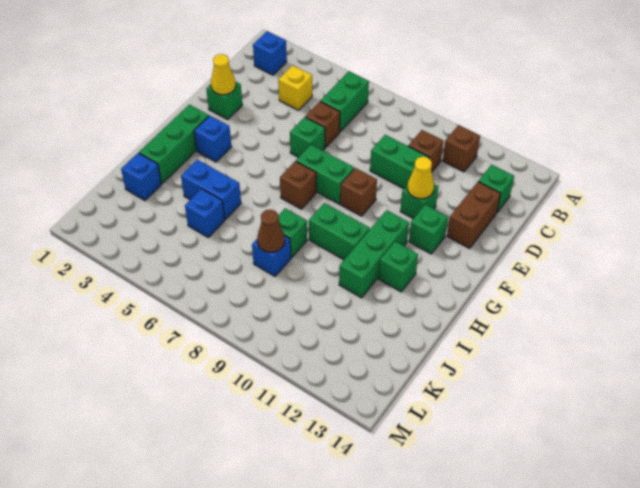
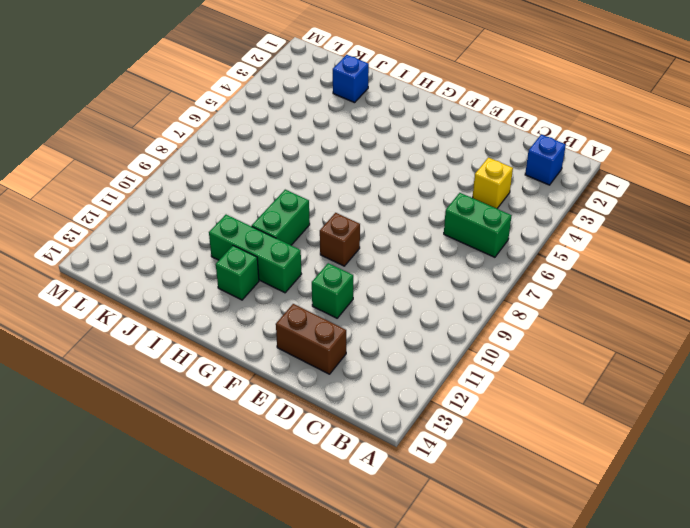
none -> brown 1x1 brick [443,125,480,172]
none -> brown 1x1 brick [408,130,443,171]
none -> green 1x1 brick [478,165,514,212]

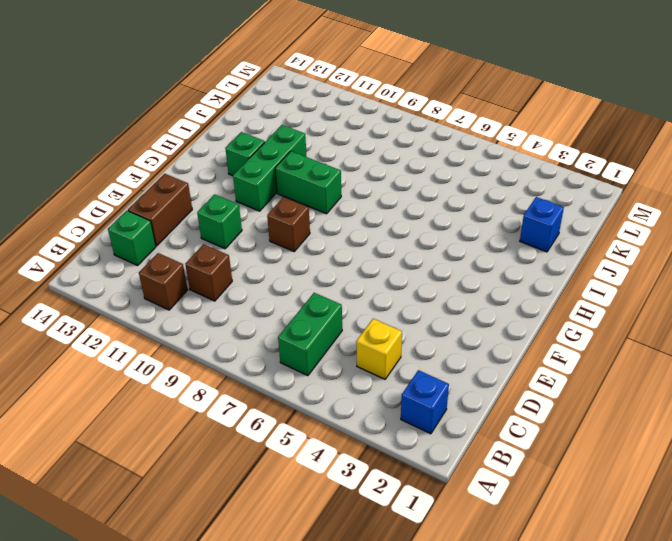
none -> brown 1x1 brick [305,101,340,148]
none -> green 1x2 brick [370,135,429,189]
none -> green 1x1 brick [206,81,242,119]

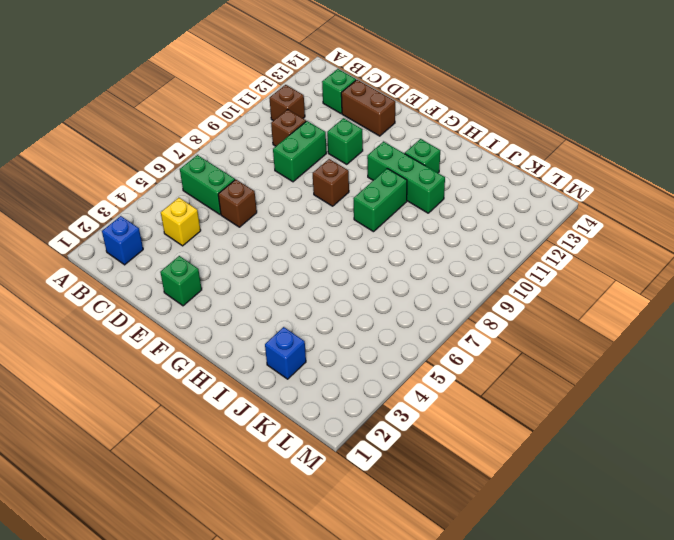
none -> green 1x1 brick [290,117,325,157]
none -> green 1x2 brick [296,145,354,204]
none -> green 1x1 brick [409,205,448,254]

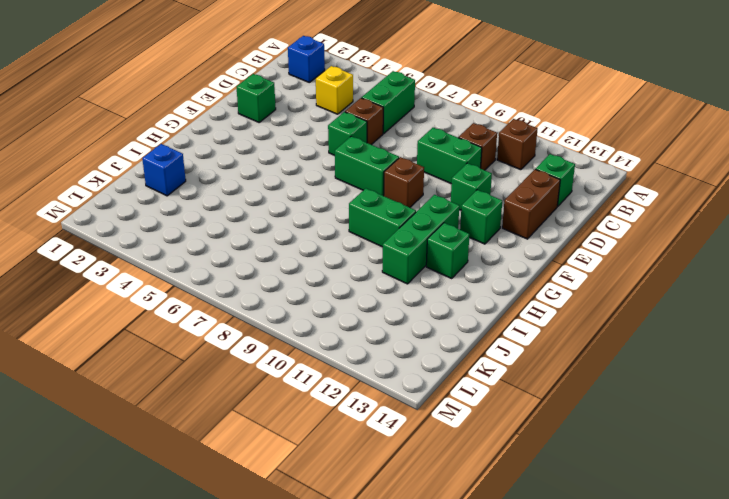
none -> green 1x3 brick [139,105,209,183]
none -> blue 1x1 brick [194,116,232,162]
none -> brown 1x1 brick [280,161,316,209]

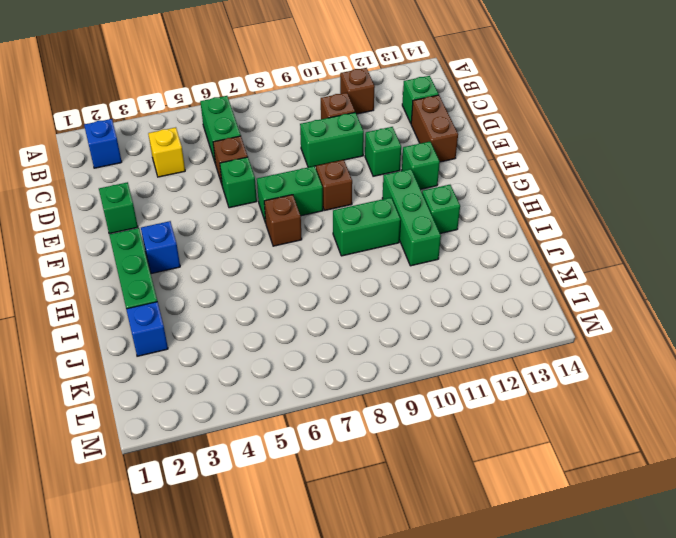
none -> blue 1x2 brick [181,160,241,220]
none -> green 1x1 brick [278,208,307,258]
none -> blue 1x1 brick [185,189,225,237]

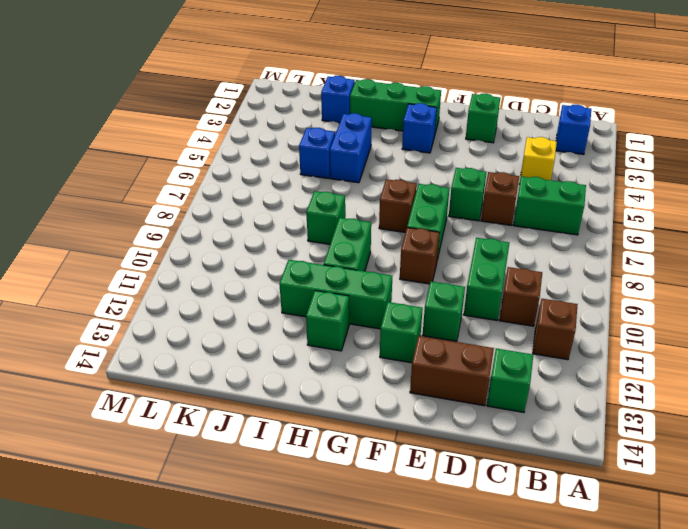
none -> blue 1x1 brick [252,236,291,276]
none -> yellow 1x1 cone [211,54,236,95]
none -> yellow 1x1 cone [407,157,434,199]

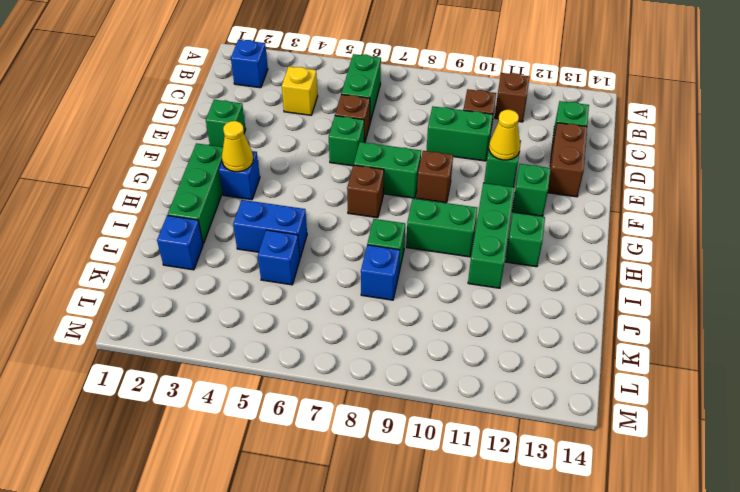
yellow 1x1 cone [222,121,253,172] -> yellow 1x1 cone moved to [211,54,236,95]
none -> brown 1x1 cone [257,210,285,252]

